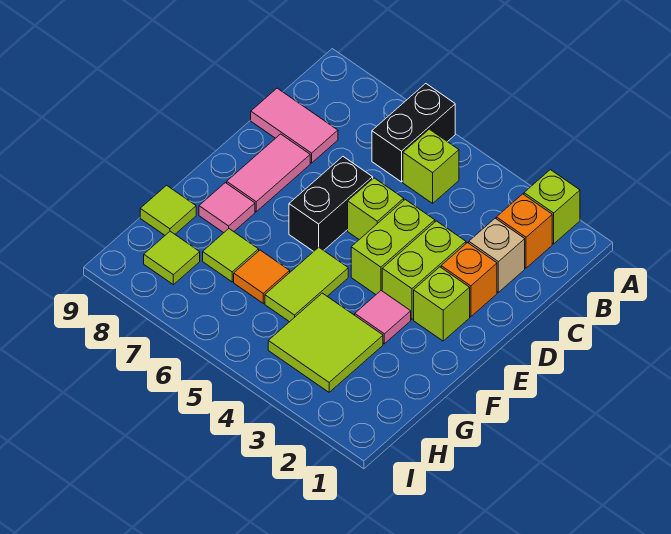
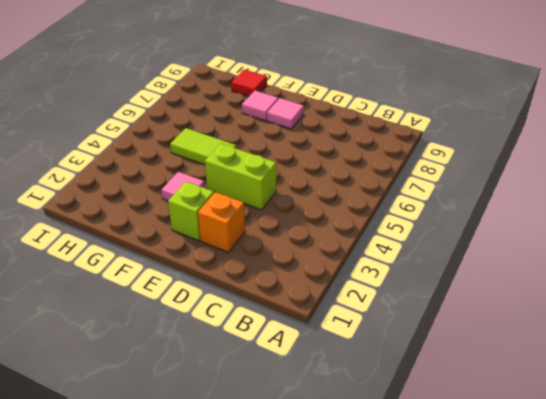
pink 1x1 tile [267,98,304,129] -> pink 1x2 tile [227,134,310,212]
red 1x1 tile [231,69,267,96] -> lime 1x1 tile [140,185,196,235]
none -> lime 1x1 brick [524,170,580,244]
none -> black 1x2 brick [372,84,455,182]
none -> orange 1x1 brick [496,194,552,268]

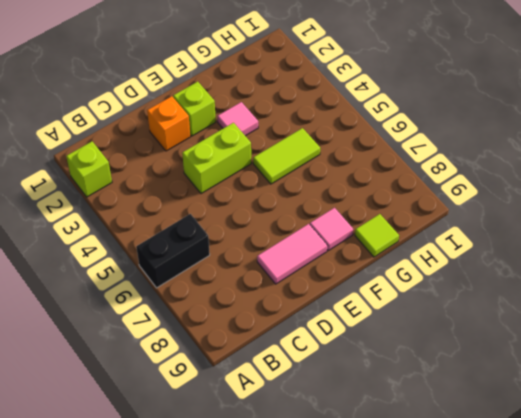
none -> orange 1x1 brick [496,194,552,268]
none -> lime 1x1 brick [403,129,459,203]
none -> tan 1x1 brick [469,218,525,292]

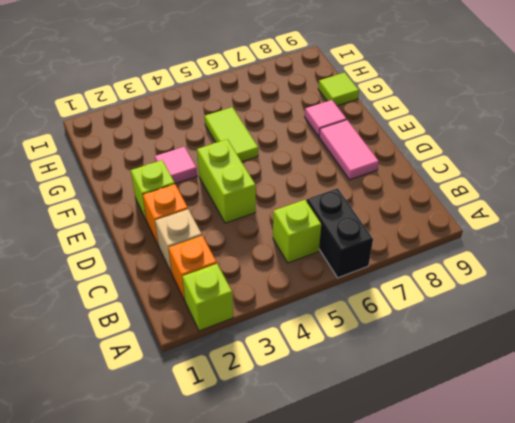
none -> pink 1x2 tile [251,88,338,163]
none -> lime 1x2 brick [382,221,466,319]
none -> lime 1x1 brick [348,178,404,239]

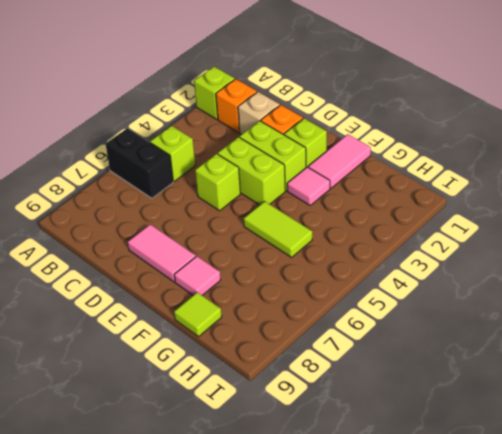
pink 1x2 tile [308,134,371,188] -> pink 1x2 tile moved to [251,88,338,163]
none -> black 1x2 brick [289,157,373,252]
none -> lime 2x2 tile [268,293,383,392]
none -> orange 1x1 tile [234,250,290,303]

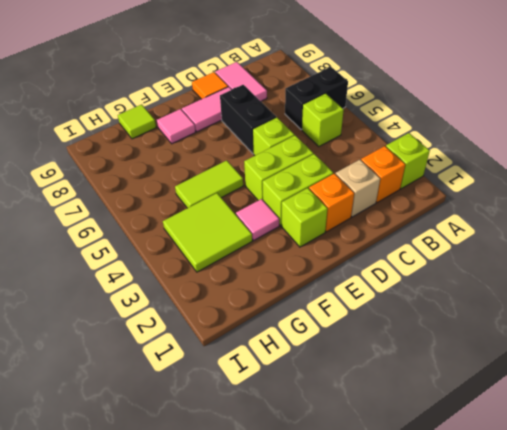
black 1x2 brick [220,85,276,154] -> black 1x2 brick turned to [289,157,373,252]
orange 1x1 tile [192,72,228,99] -> orange 1x1 tile moved to [234,250,290,303]
none -> lime 1x1 tile [203,229,259,282]
none -> lime 1x1 tile [144,231,200,285]

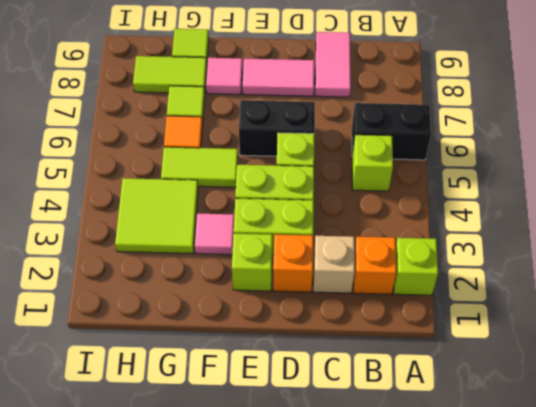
lime 1x2 tile [133,56,207,93] -> lime 1x1 tile [144,231,200,285]

